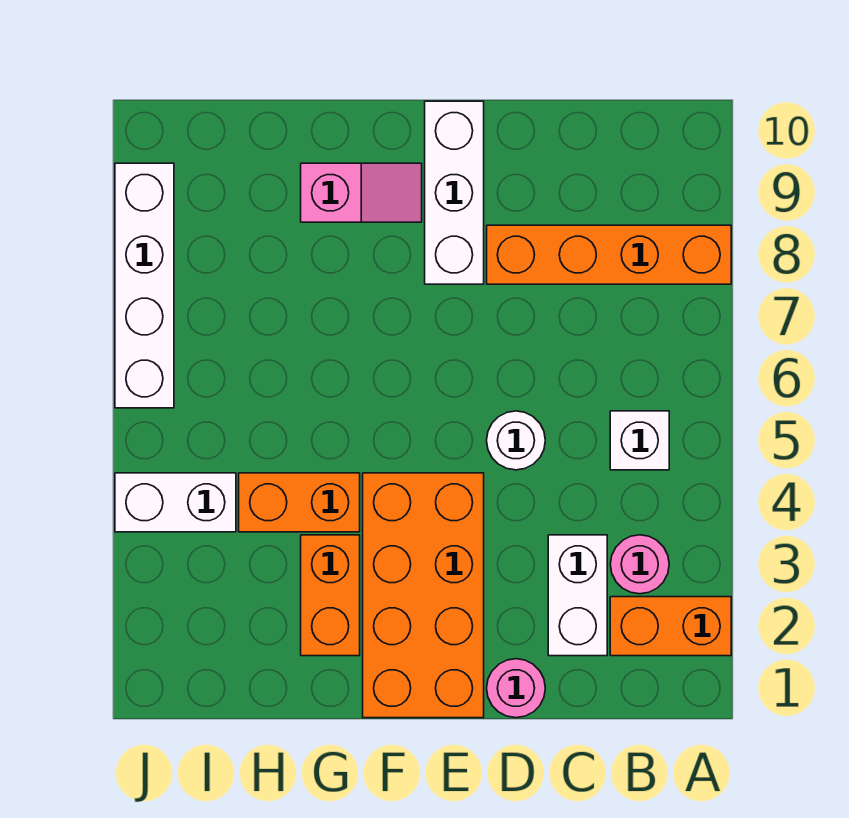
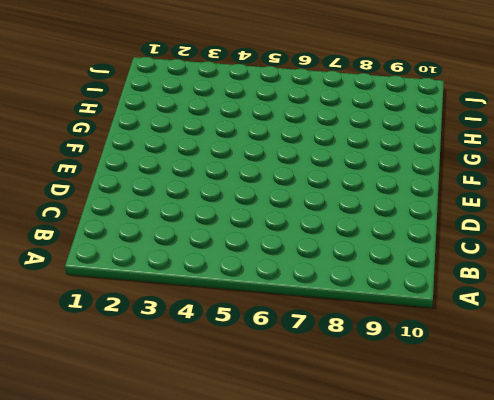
none -> orange 1x2 brick [610,597,731,656]
none -> orange 1x4 brick [487,225,731,284]
none -> pink 1x1 round brick [610,535,669,594]

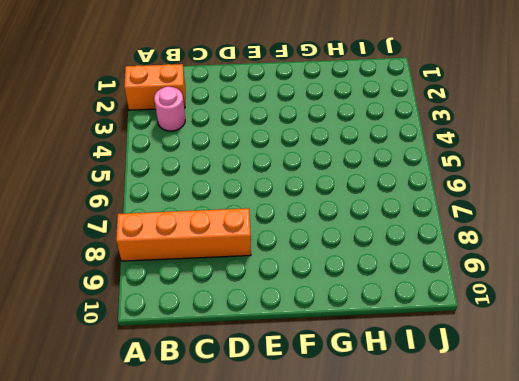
none -> white 1x1 brick [610,411,669,470]
none -> white 1x2 brick [548,535,607,656]
none -> pink 1x1 round brick [487,659,545,718]

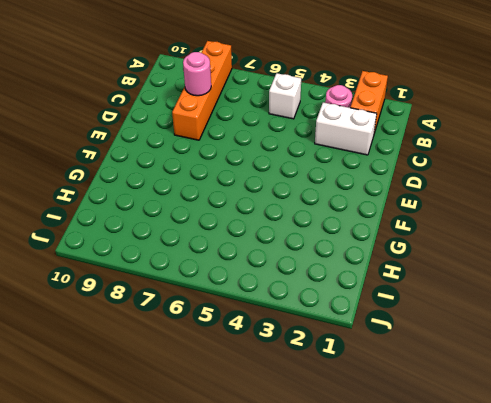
pink 1x1 round brick [183,52,211,96] -> pink 1x1 round brick moved to [487,659,545,718]
none -> white 1x1 round brick [487,411,545,470]
none -> orange 2x4 brick [363,473,484,718]
none -> white 1x3 brick [425,101,484,284]

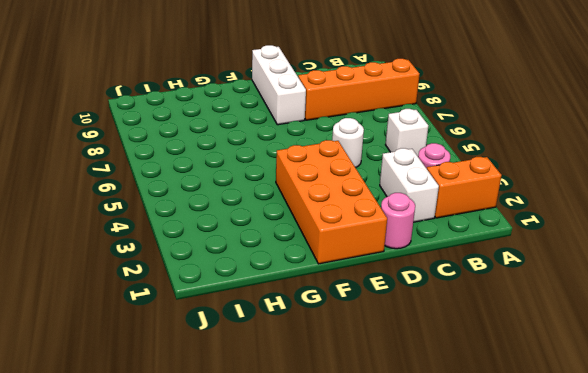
none -> pink 1x2 slope [301,163,422,222]
none -> orange 1x2 brick [301,535,360,656]
none -> orange 1x2 brick [239,473,360,532]

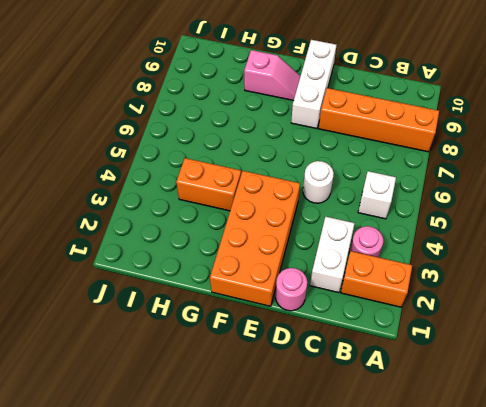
none -> orange 1x2 brick [301,535,360,656]
none -> white 1x2 brick [115,473,236,532]
none -> white 1x4 brick [115,163,174,408]

